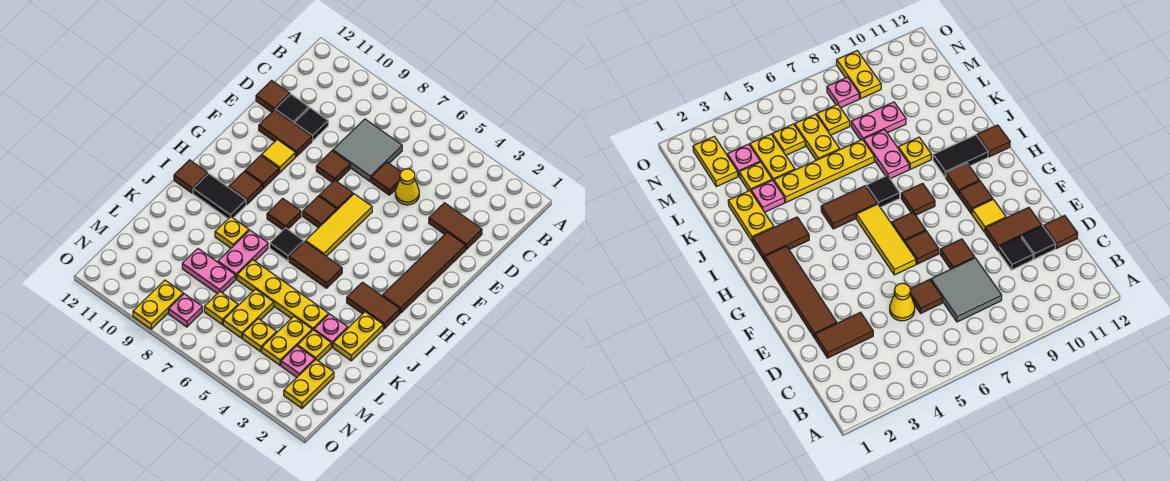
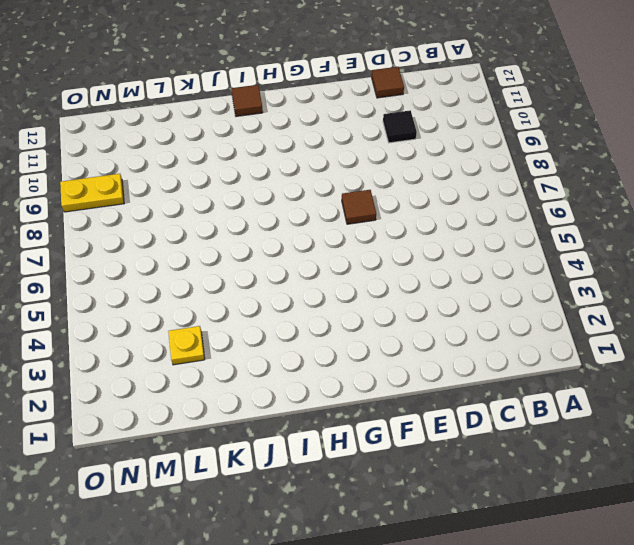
none -> grey 2x2 tile [333,119,402,181]
none -> brown 1x2 tile [429,203,482,249]
none -> yellow 1x1 cone [395,169,419,205]
none -> brown 1x1 tile [371,162,401,195]

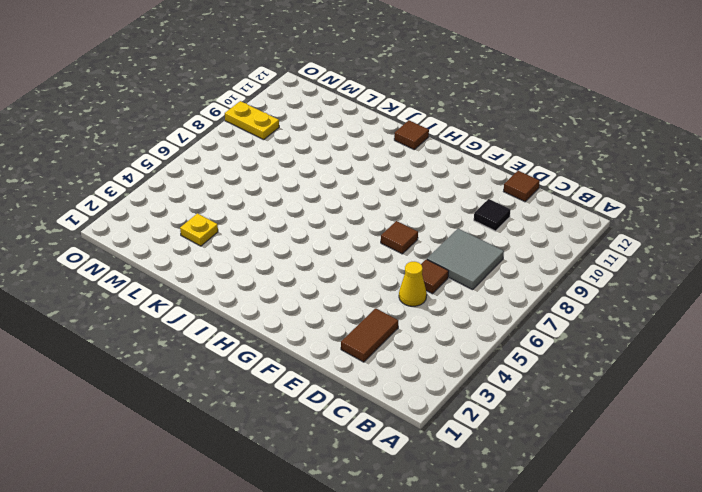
none -> black 1x1 tile [275,94,309,123]
none -> brown 1x4 tile [382,232,465,313]
none -> brown 1x1 tile [316,151,350,182]
none -> brown 1x2 tile [259,110,312,157]

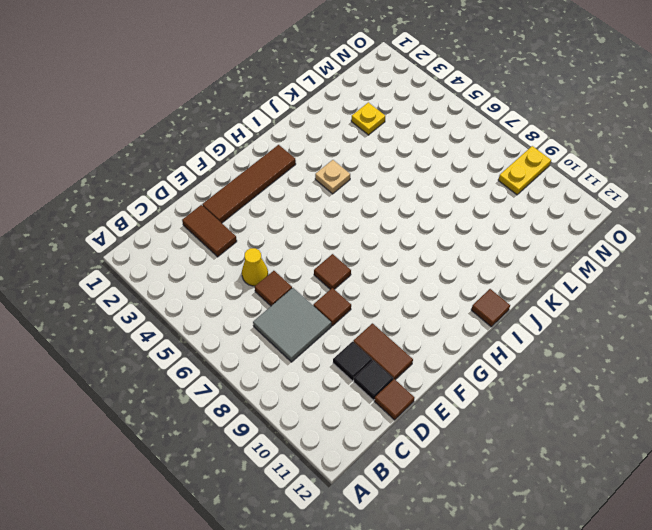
tan 1x1 plate [315,160,350,194] -> none
none -> yellow 1x3 tile [306,194,372,256]
none -> yellow 1x1 tile [262,140,295,173]
none -> brown 1x1 tile [303,196,337,228]
none -> brown 1x1 tile [245,155,279,188]

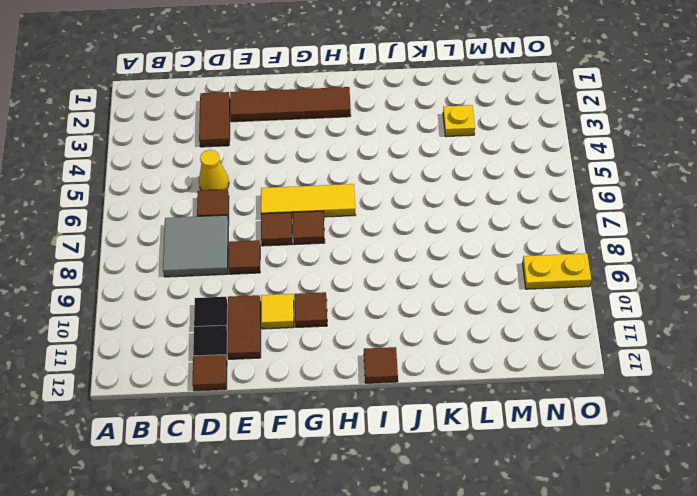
none -> brown 1x1 tile [267,198,301,230]
none -> brown 1x1 tile [229,171,263,204]
none -> brown 1x2 tile [347,282,400,329]
none -> brown 1x2 tile [289,242,342,288]

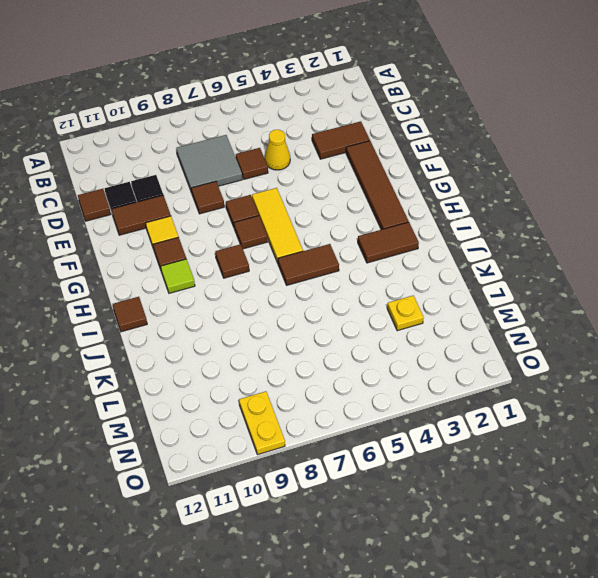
lime 1x1 tile [161,259,195,293] -> brown 1x1 tile [229,171,263,204]
none -> black 1x1 tile [270,228,304,261]
none -> black 1x2 tile [193,174,246,219]
none -> yellow 1x2 plate [333,312,383,361]
none -> pink 1x2 plate [218,230,268,279]

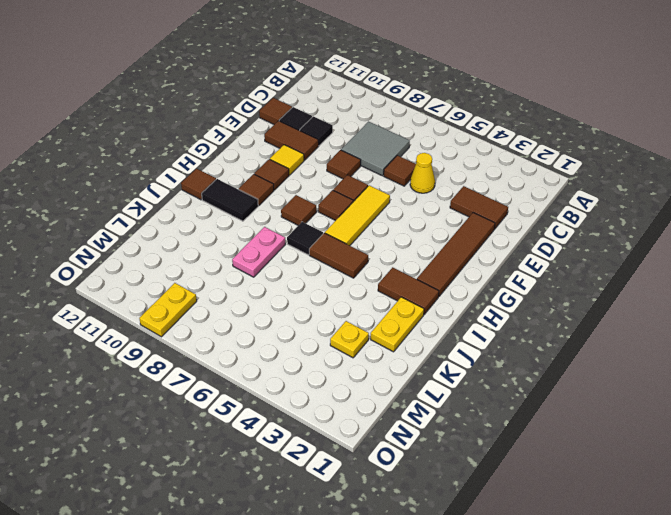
none -> yellow 1x1 plate [215,217,249,248]
none -> pink 1x1 plate [314,314,348,347]
none -> yellow 1x4 plate [237,260,329,330]
none -> yellow 1x2 plate [262,317,312,365]

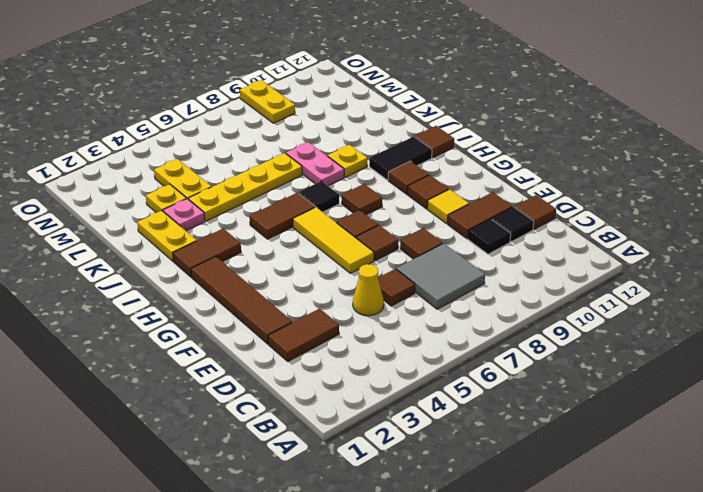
none -> yellow 1x2 plate [223,289,274,338]
none -> pink 1x2 plate [182,249,235,294]
none -> yellow 1x2 plate [284,360,334,408]
none -> pink 1x1 plate [281,346,315,377]

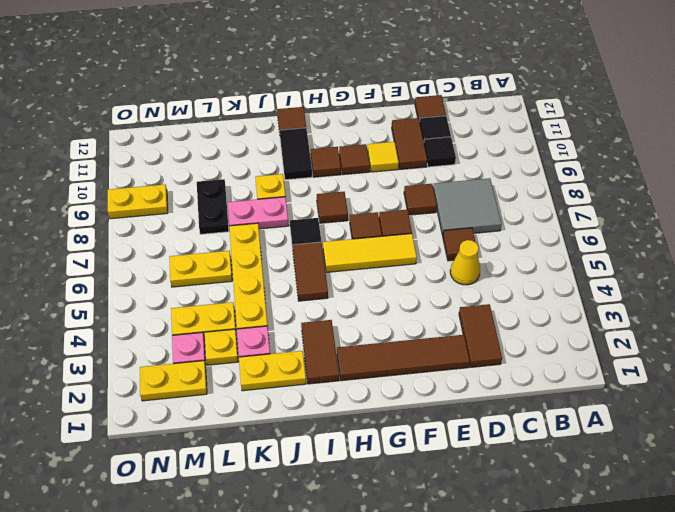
black 1x2 plate [197,179,229,234] -> pink 1x2 plate [182,249,235,294]
none -> yellow 1x1 plate [243,319,277,352]
none -> yellow 1x1 plate [204,292,238,325]
none -> pink 1x1 plate [169,294,202,327]

